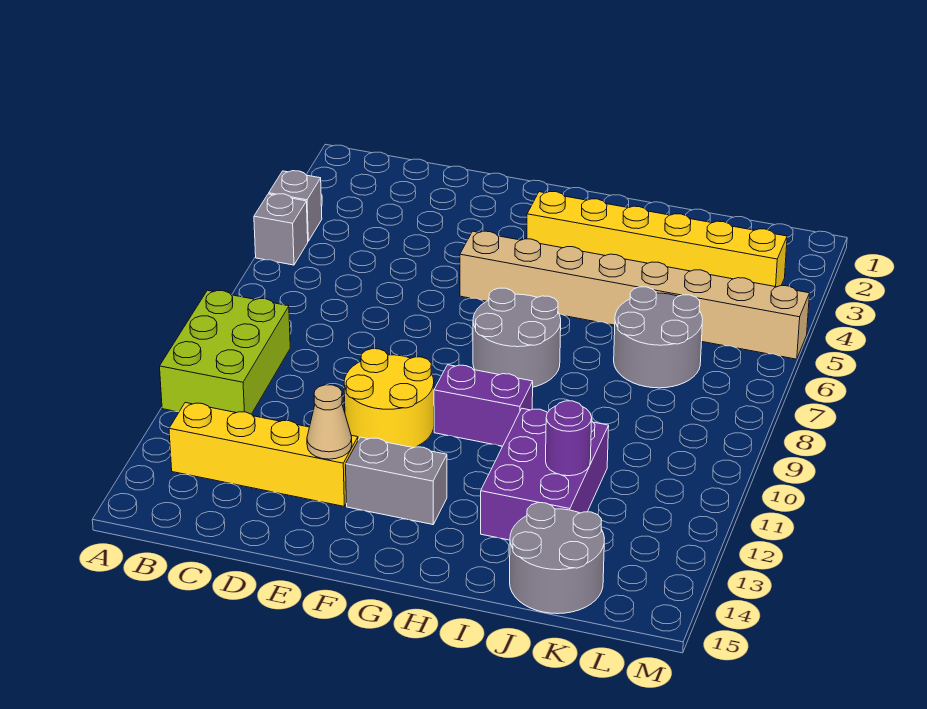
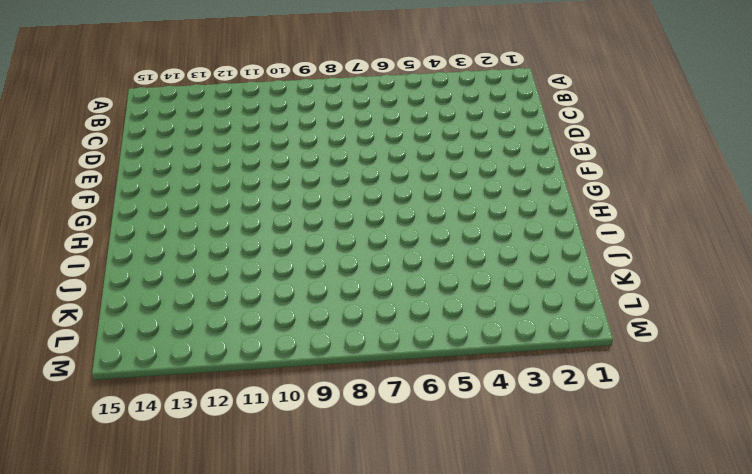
none -> grey 1x1 brick [269,171,322,241]
none -> grey 1x1 brick [254,194,308,265]
none -> lime 2x3 brick [160,290,290,414]

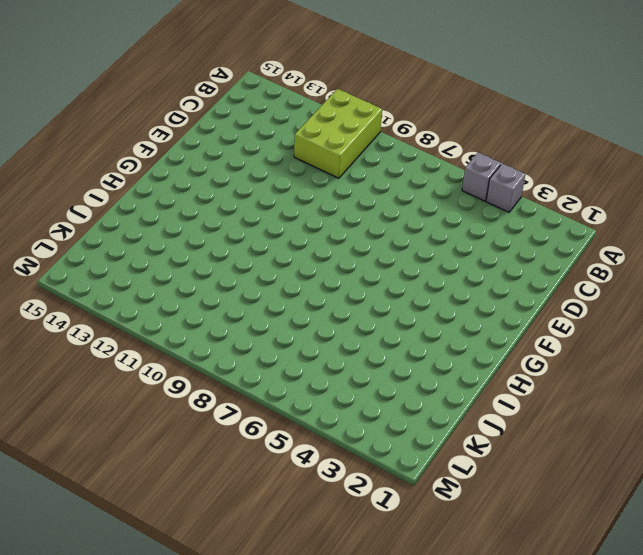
lime 2x3 brick [294,89,382,178] -> lime 2x3 brick turned to [160,290,290,414]
none -> yellow 1x4 brick [169,403,358,506]
none -> yellow 2x2 round brick [344,349,434,448]
none -> tan 1x8 brick [460,231,810,359]

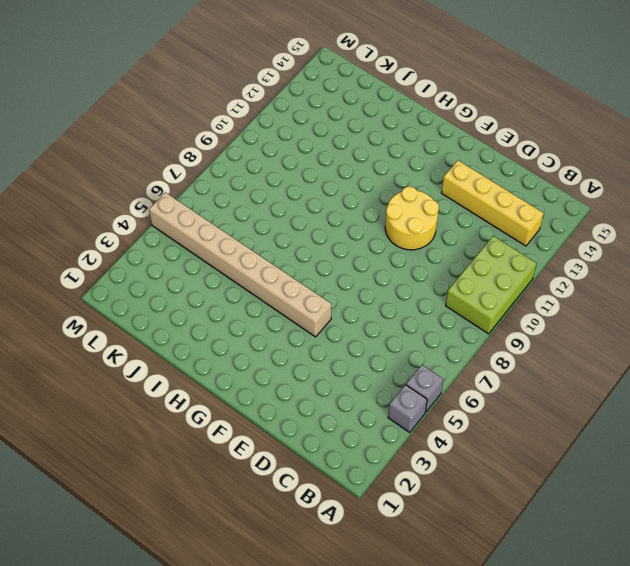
none -> grey 1x2 brick [346,437,447,525]
none -> yellow 1x6 brick [527,192,787,287]
none -> grey 2x2 round brick [473,288,561,387]

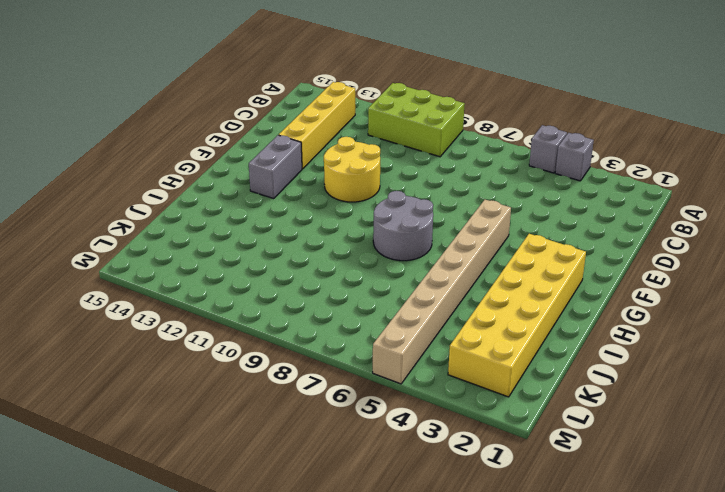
yellow 2x6 brick [448,234,586,397] -> yellow 1x6 brick [527,192,787,287]
none -> purple 1x2 brick [434,365,533,446]
none -> purple 2x3 brick [481,409,609,540]
none -> grey 2x2 round brick [614,287,703,388]

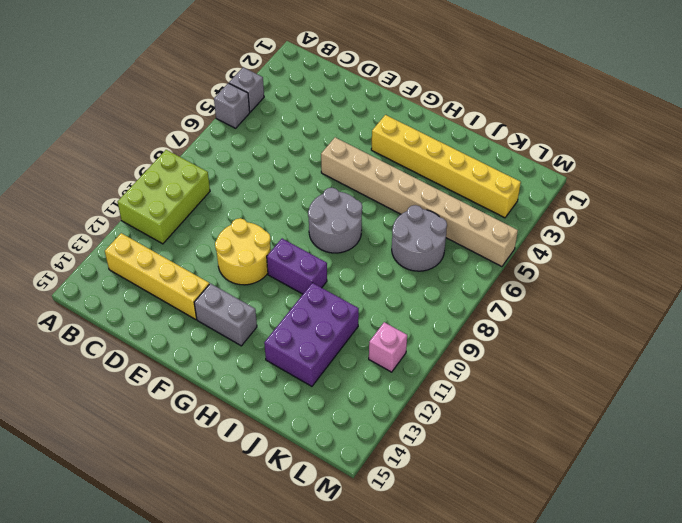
pink 1x1 brick [369,322,407,372] -> none
none -> grey 2x2 round brick [510,503,604,614]
none -> tan 1x1 cone [307,385,352,459]
none -> purple 1x1 round brick [546,401,592,476]

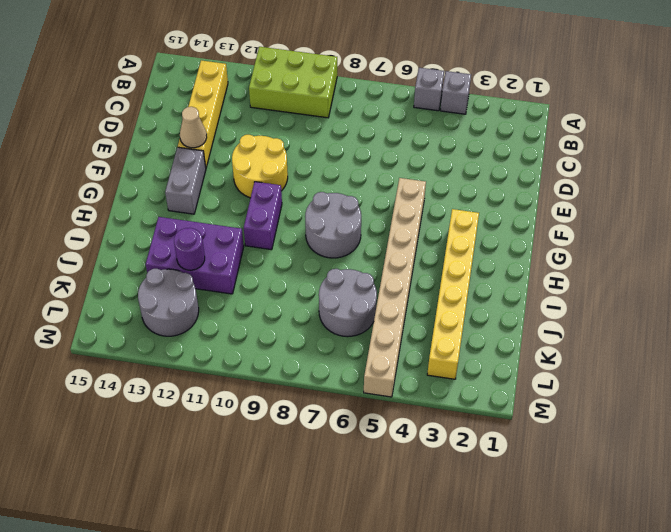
grey 2x2 round brick [138,269,199,336] -> grey 2x2 round brick moved to [510,503,604,614]

